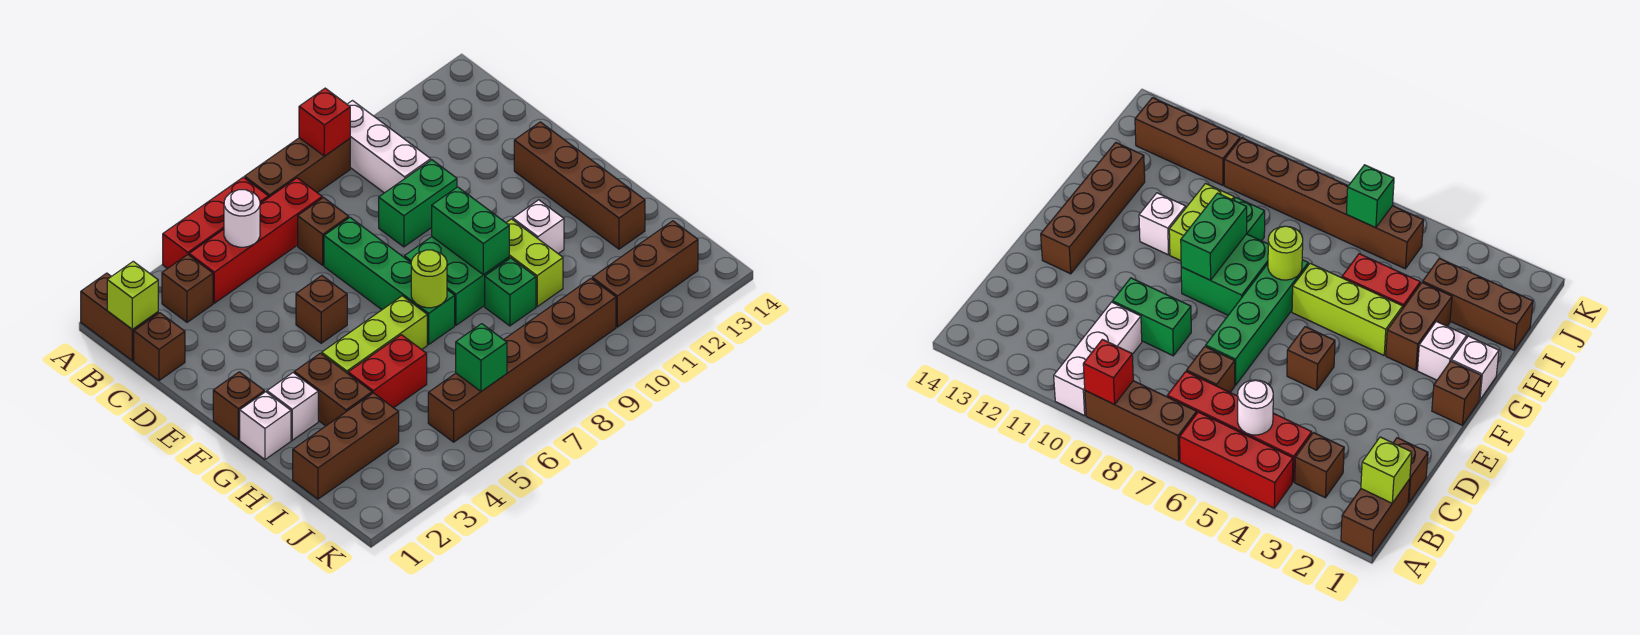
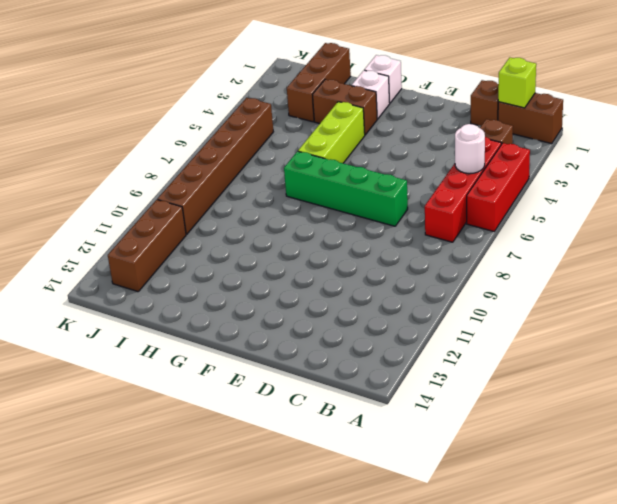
none -> brown 1x3 brick [245,138,350,198]
none -> white 1x3 brick [347,101,431,193]
none -> brown 1x1 brick [298,198,349,265]
none -> green 1x2 brick [379,160,457,247]

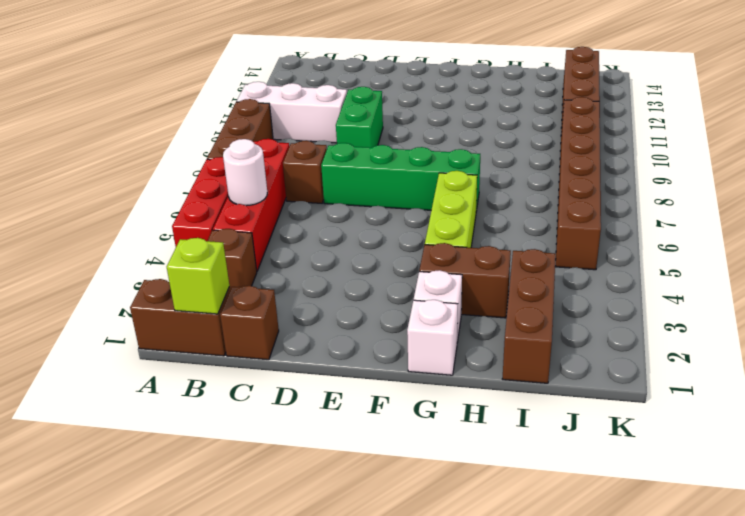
none -> brown 1x1 brick [296,276,347,343]
none -> brown 1x4 brick [514,122,645,249]
none -> brown 1x1 brick [213,372,264,440]
none -> green 2x2 brick [404,237,509,325]

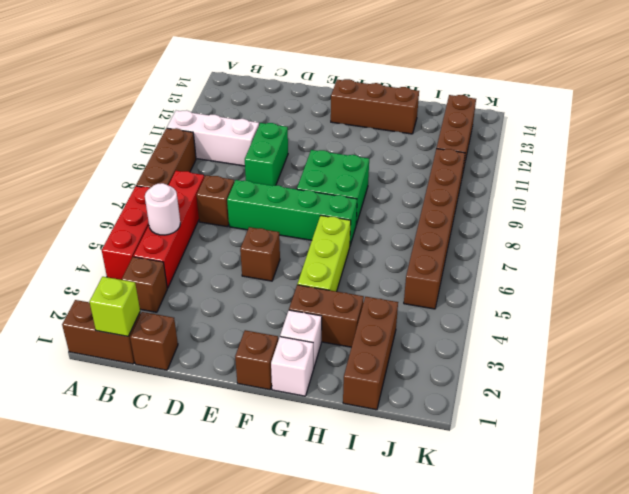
brown 1x3 brick [331,79,419,134] -> brown 1x4 brick [514,122,645,249]
none -> lime 1x2 brick [506,219,563,307]
none -> white 1x1 brick [513,200,564,254]
none -> red 1x2 brick [348,335,427,408]
none -> green 1x1 brick [485,258,536,326]

